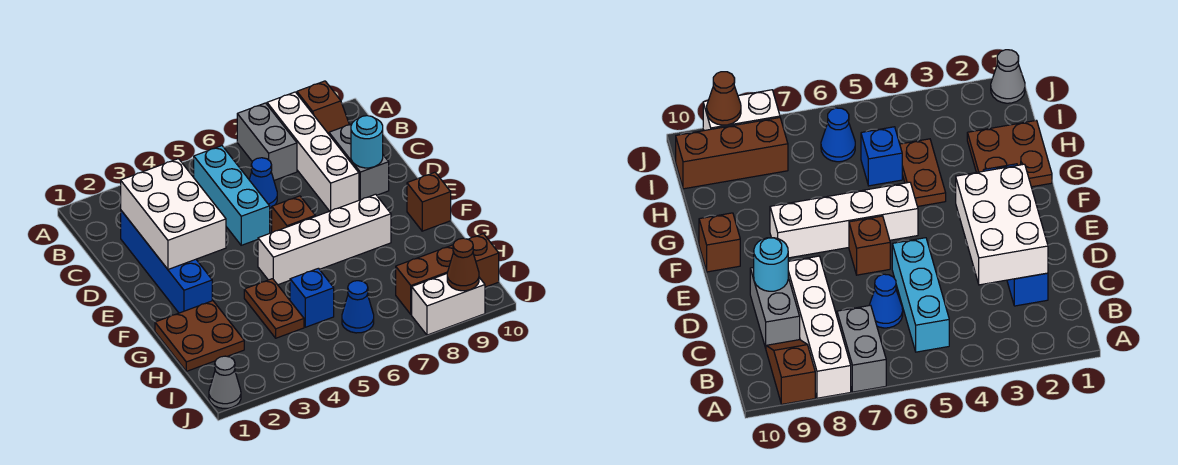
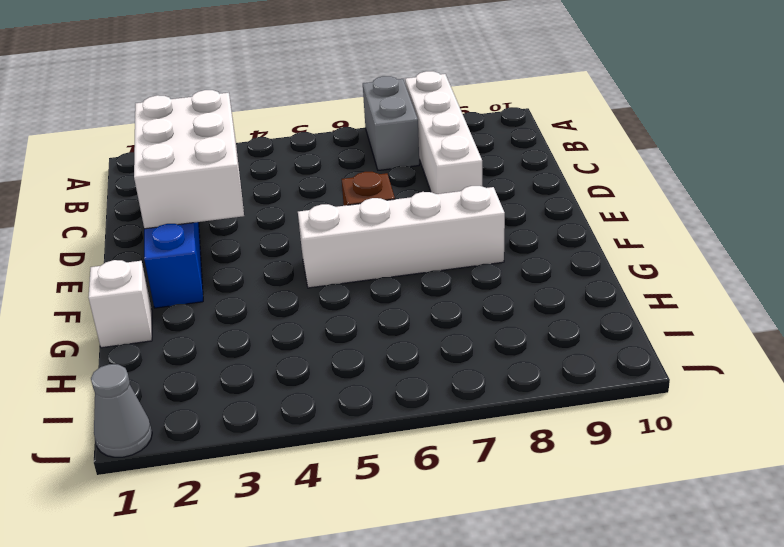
white 1x1 brick [88,260,152,348] -> brown 2x2 plate [155,301,244,371]
none -> brown 1x2 slope [297,81,349,134]
none -> cyan 1x3 brick [194,146,270,245]
none -> blue 1x1 cone [249,158,277,208]

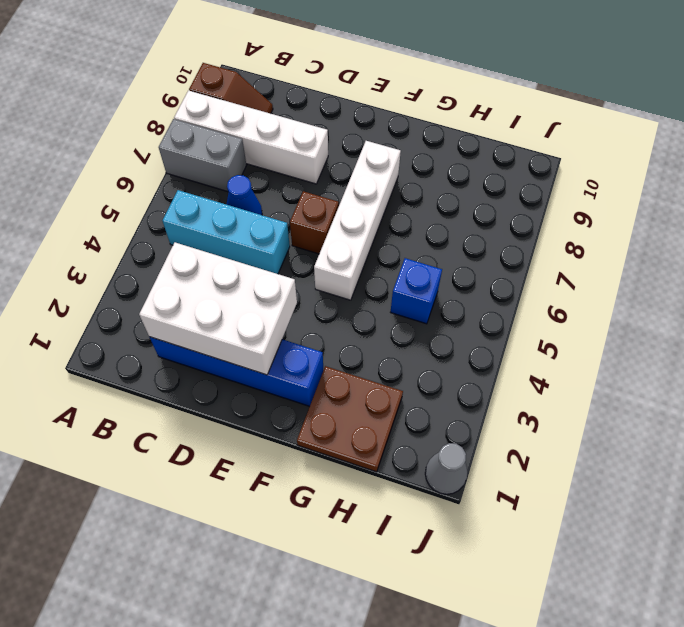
none -> grey 1x2 brick [329,124,389,200]
none -> brown 1x1 brick [407,172,451,231]
none -> brown 1x2 plate [244,279,304,338]

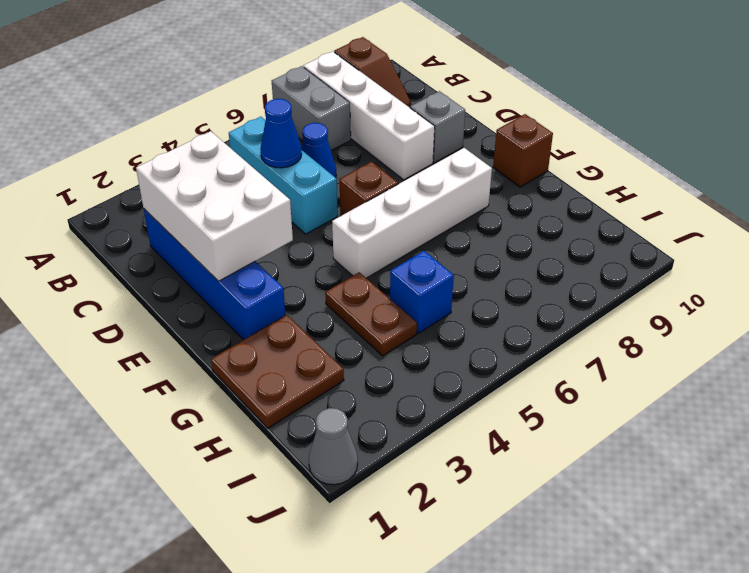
blue 1x1 cone [260,99,302,168] -> blue 1x1 cone moved to [342,281,374,333]
grey 1x1 brick [410,91,465,163] -> grey 1x2 brick [329,124,389,200]
none -> brown 1x3 brick [396,234,499,315]
none -> white 1x2 brick [412,274,485,335]
none -> cyan 1x1 round brick [351,116,383,168]

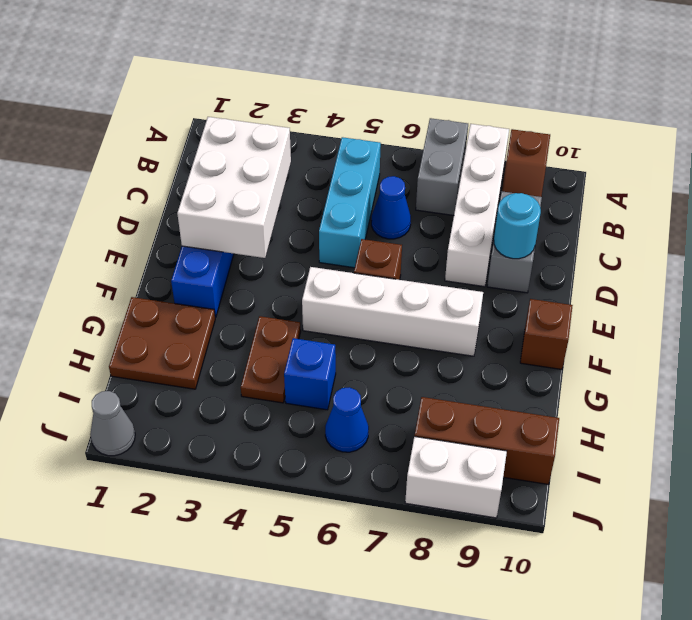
none -> brown 1x1 cone [447,238,479,291]

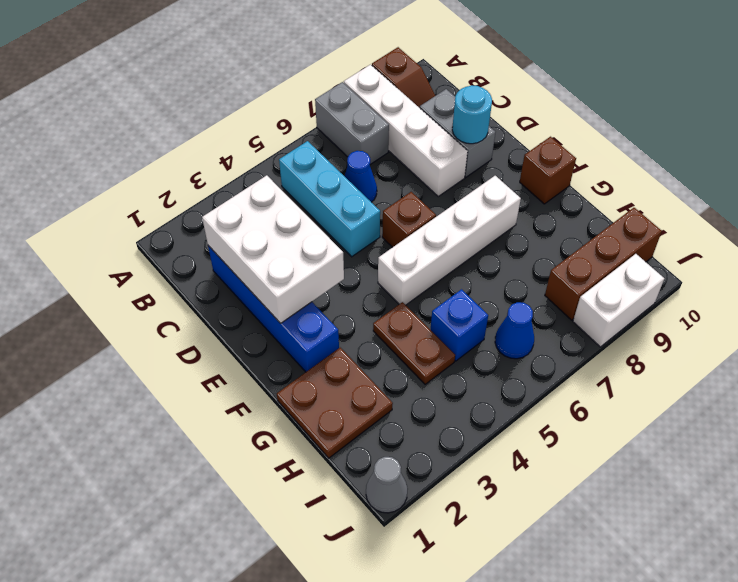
none -> brown 1x1 cone [447,238,479,291]

